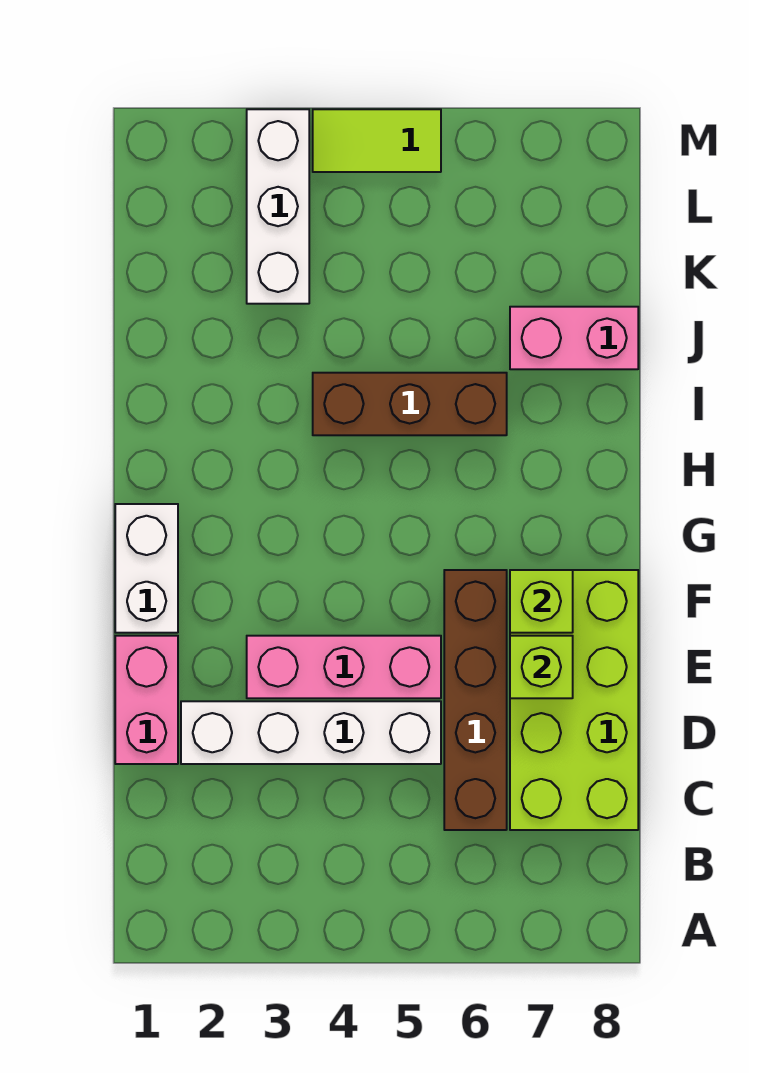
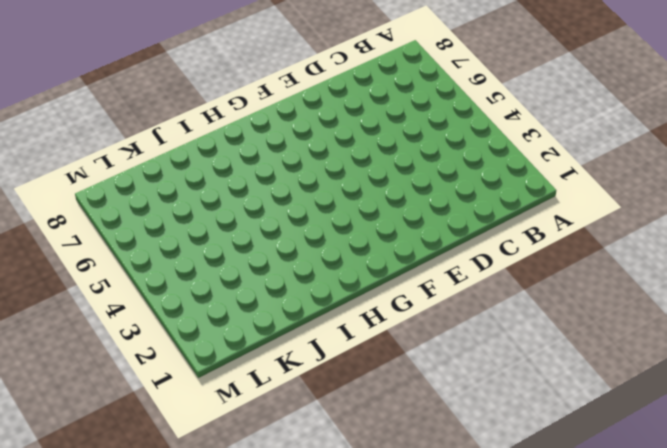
none -> brown 1x4 brick [444,570,507,830]
none -> lime 2x4 brick [510,570,638,830]
none -> pink 1x2 brick [115,636,178,764]

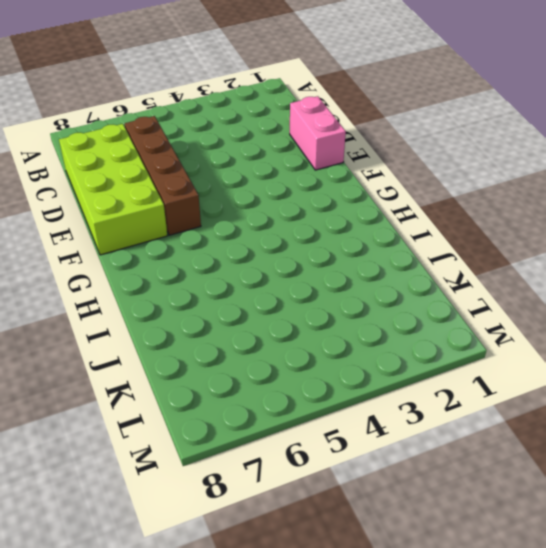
none -> white 1x4 brick [181,701,441,764]
none -> pink 1x3 brick [247,636,441,698]
none -> white 1x2 brick [115,504,178,633]

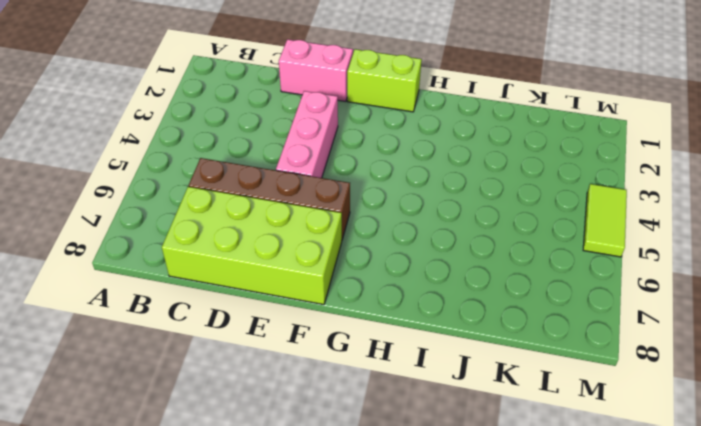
lime 1x2 brick [347,49,422,112] -> white 1x2 brick [115,504,178,633]
none -> white 1x4 brick [181,701,441,764]
none -> brown 1x3 brick [313,373,507,435]
none -> pink 1x2 brick [510,307,638,369]

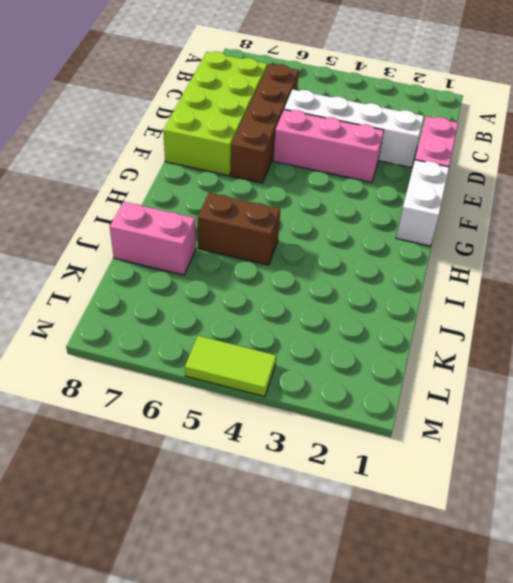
brown 1x2 brick [197,193,280,265] -> brown 1x3 brick [313,373,507,435]
none -> white 1x3 brick [247,109,309,304]
none -> lime 1x1 brick [510,636,573,698]
none -> lime 1x1 brick [510,570,573,633]

